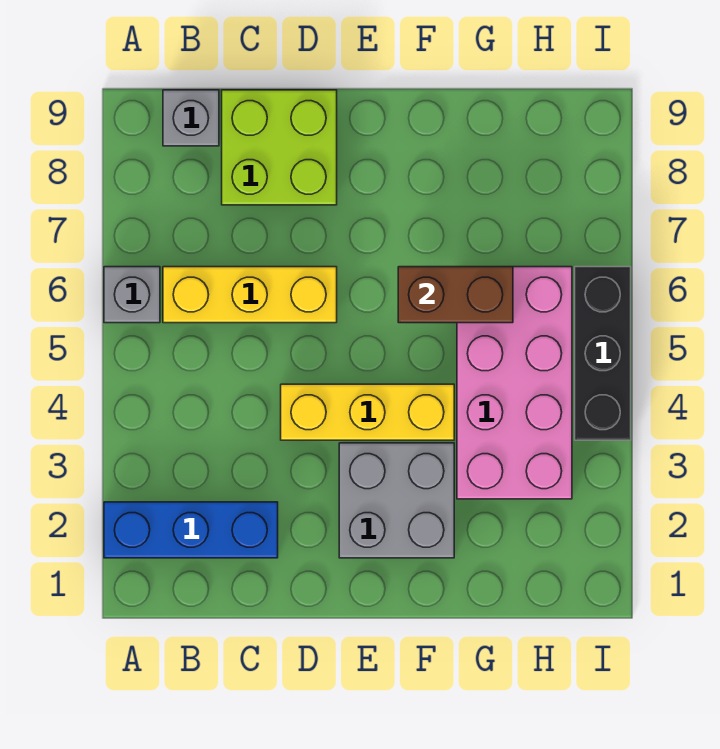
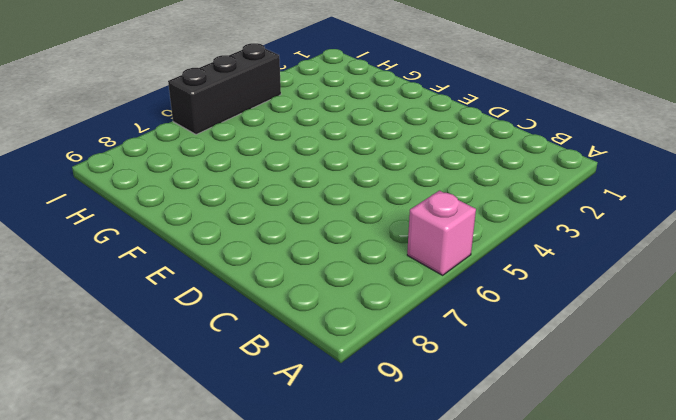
pink 1x1 brick [407,191,476,275] -> grey 1x1 brick [104,267,160,323]
none -> blue 1x3 brick [104,502,278,558]
none -> yellow 1x3 brick [163,267,337,323]

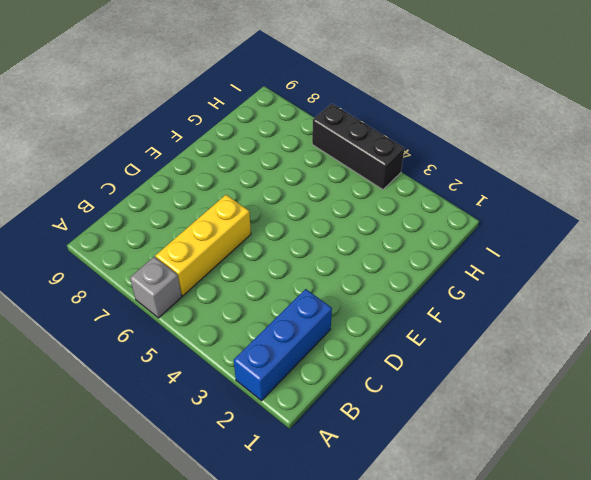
none -> grey 1x1 brick [163,90,219,146]
none -> lime 2x2 brick [222,90,337,205]

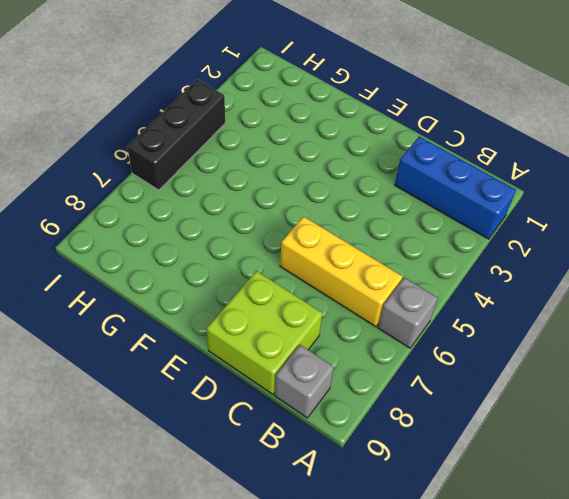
none -> yellow 1x3 brick [281,384,454,440]
none -> grey 2x2 brick [339,443,454,558]

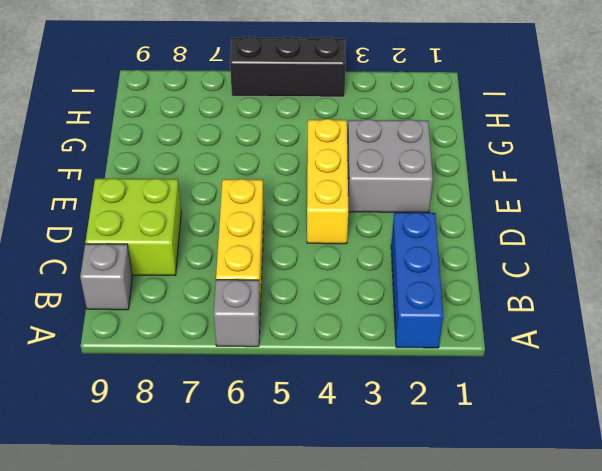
none -> pink 2x4 brick [457,267,572,499]
none -> brown 1x2 brick [398,267,513,323]

